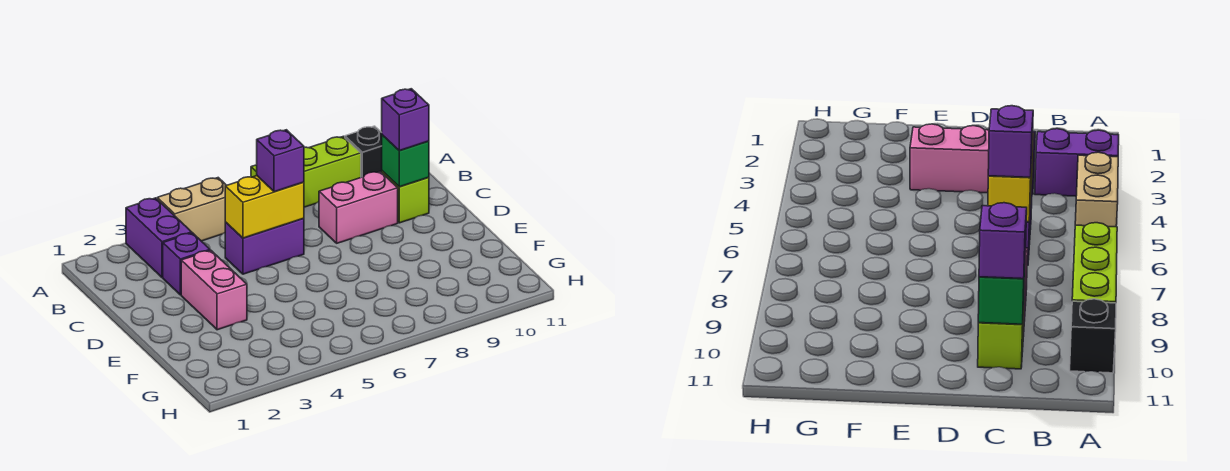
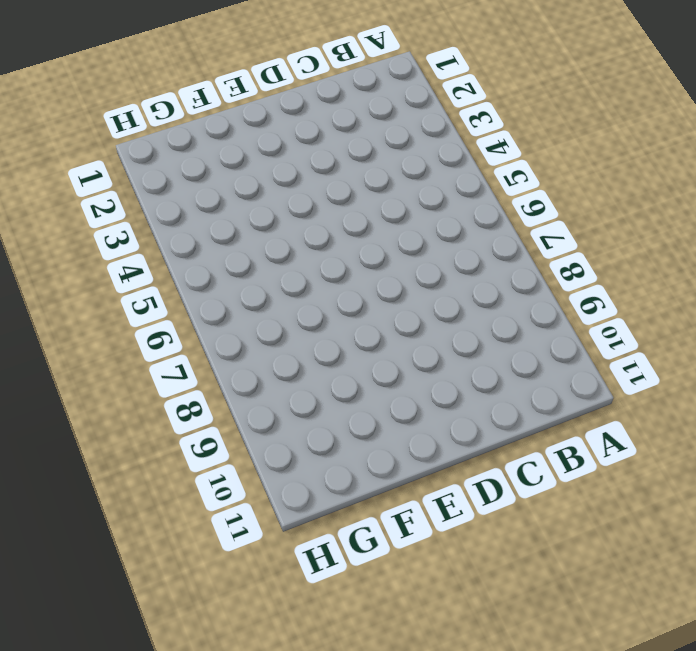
none -> purple 1x2 brick [126,198,192,277]
none -> tan 1x2 brick [157,178,226,241]
none -> lime 1x3 brick [251,136,361,207]

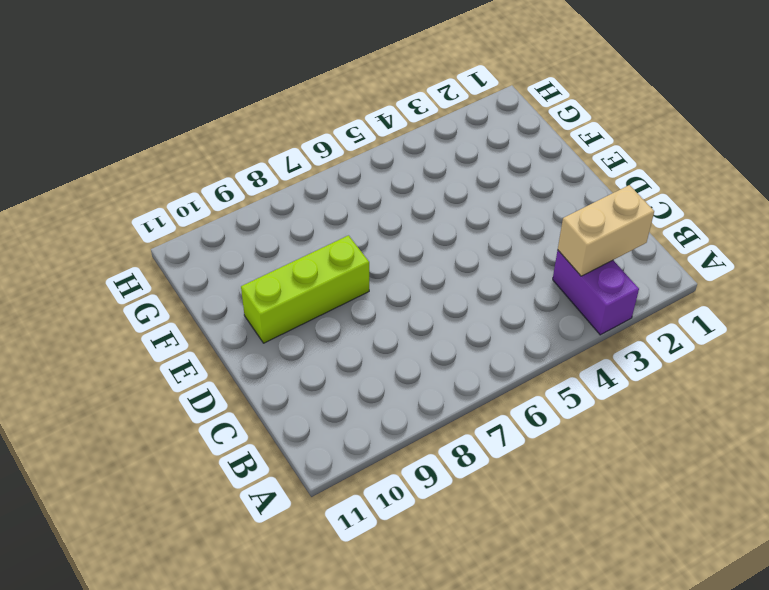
tan 1x2 brick [558,185,654,276] -> tan 1x2 brick moved to [157,178,226,241]
lime 1x3 brick [241,235,369,343] -> lime 1x3 brick moved to [251,136,361,207]
none -> black 1x1 brick [345,126,382,177]
none -> purple 1x1 brick [163,233,210,295]
none -> purple 1x2 brick [225,218,304,274]

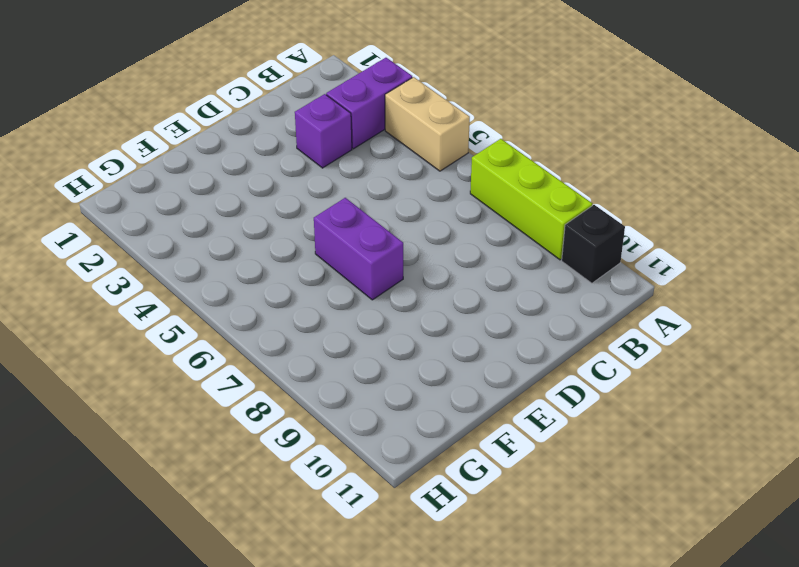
purple 1x2 brick [314,198,403,300] -> purple 1x2 brick moved to [225,218,304,274]
none -> pink 1x2 brick [319,171,398,243]
none -> lime 1x1 brick [382,171,429,223]
none -> pink 1x2 brick [181,250,247,330]

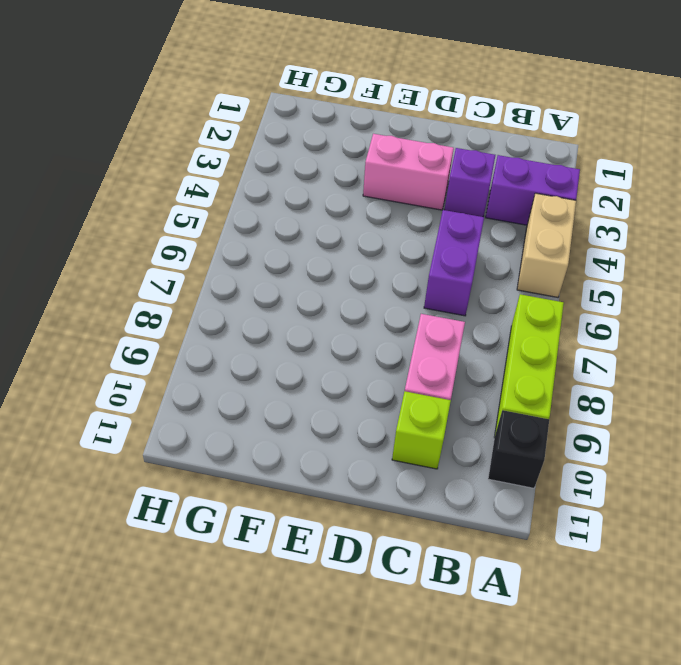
none -> yellow 1x2 brick [225,176,304,238]
none -> green 1x1 brick [382,135,429,187]
none -> purple 1x1 brick [257,130,304,192]

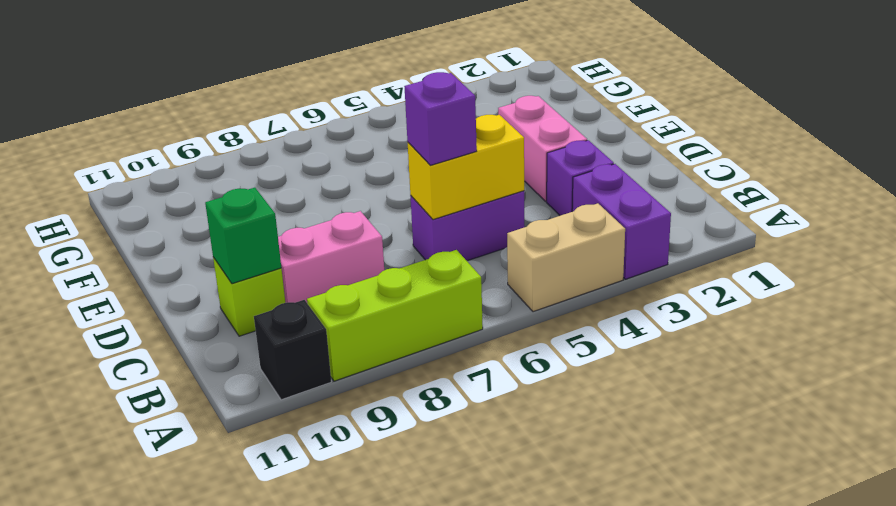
none -> purple 1x1 brick [382,89,429,151]

